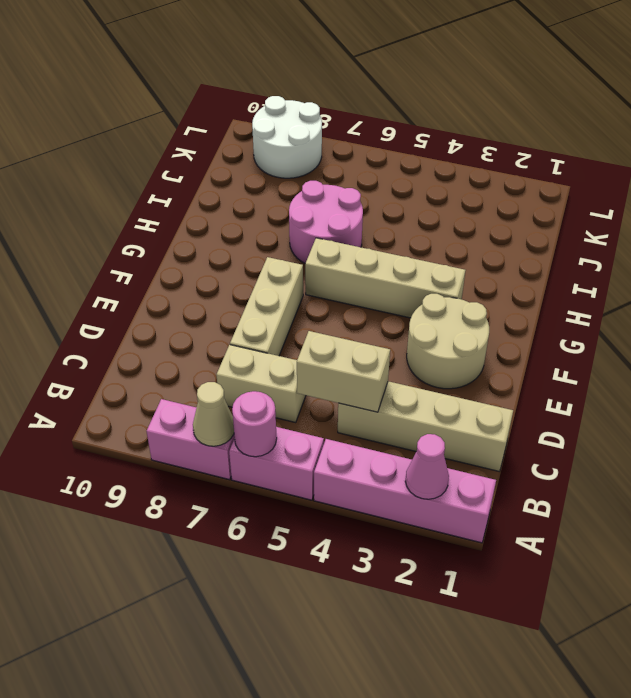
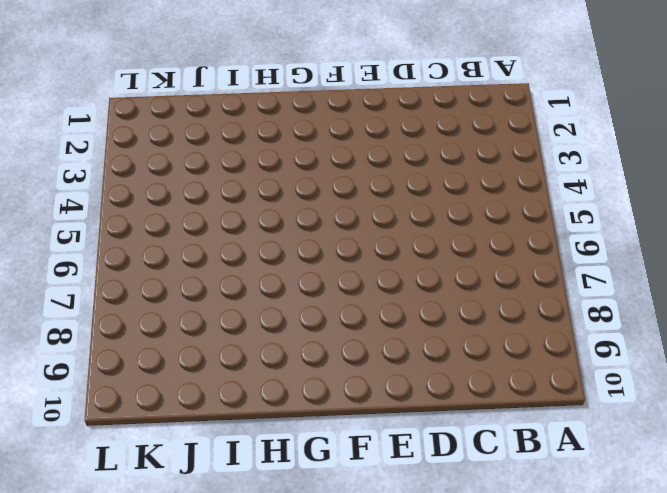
none -> pink 1x4 brick [314,439,496,543]
none -> pink 1x2 brick [229,427,324,500]
none -> pink 1x2 brick [147,399,235,480]

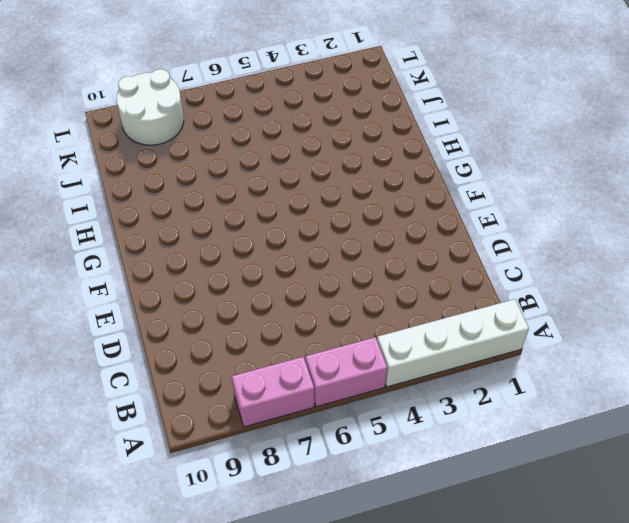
white 1x4 brick [377,299,529,387] -> pink 1x4 brick [314,439,496,543]
none -> tan 1x4 brick [338,381,513,471]
none -> tan 1x2 brick [217,345,306,422]
none -> tan 1x3 brick [230,257,303,356]

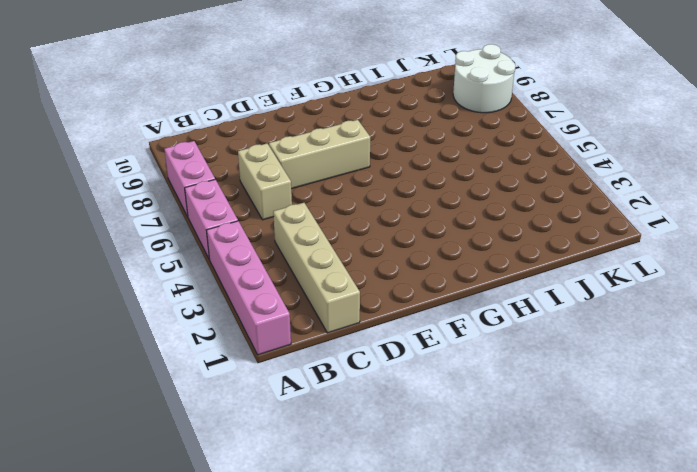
none -> tan 2x2 round brick [407,294,489,389]
none -> tan 1x4 brick [305,238,465,318]
none -> pink 2x2 round brick [289,181,363,263]

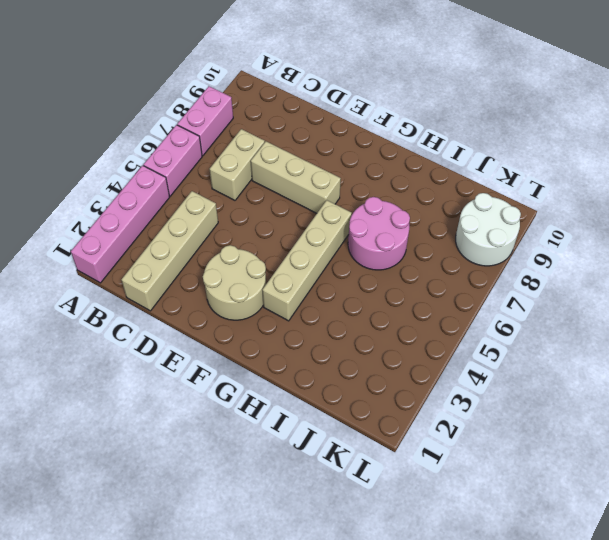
none -> pink 1x1 cone [405,434,449,499]
none -> pink 1x1 round brick [232,391,277,457]
none -> tan 1x1 cone [193,382,234,446]

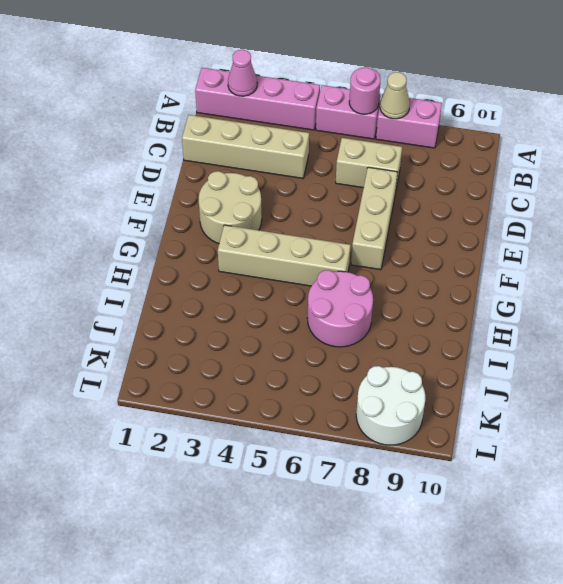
none -> tan 1x2 brick [297,331,390,412]

